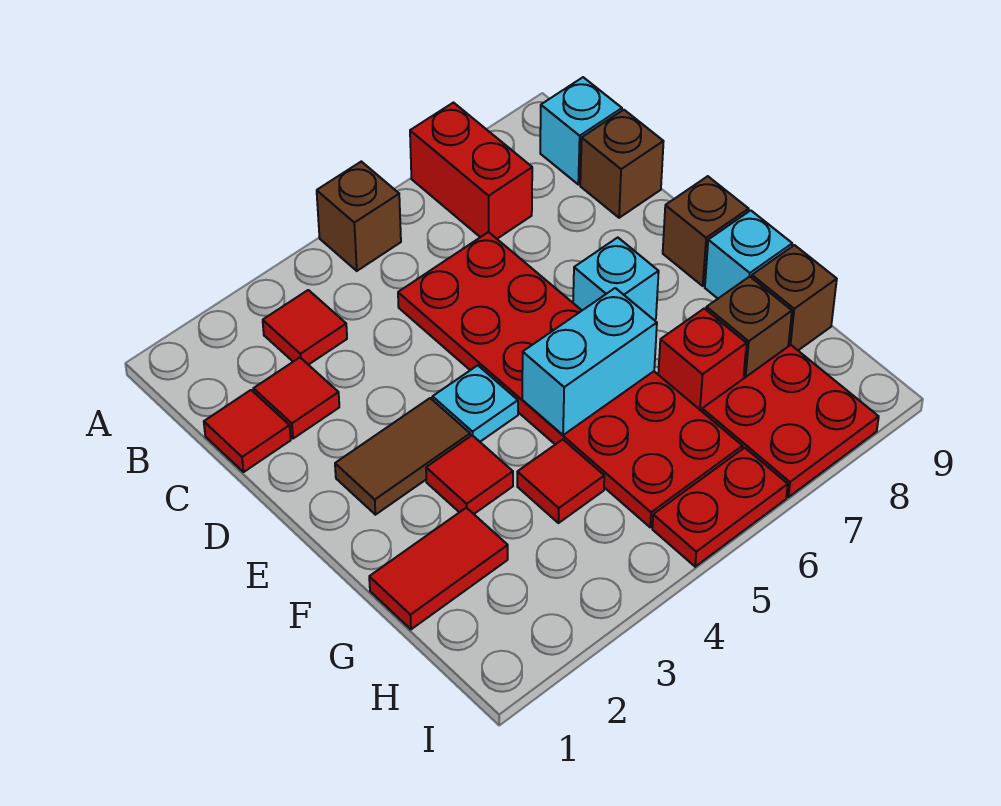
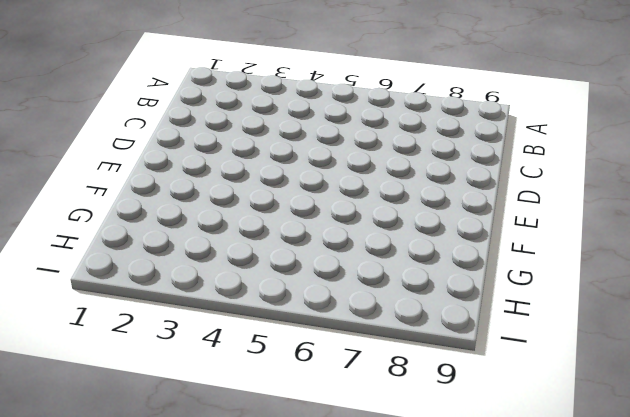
none -> brown 1x1 brick [317,161,401,271]
none -> red 1x2 brick [410,103,532,239]
none -> red 1x1 tile [263,290,347,365]

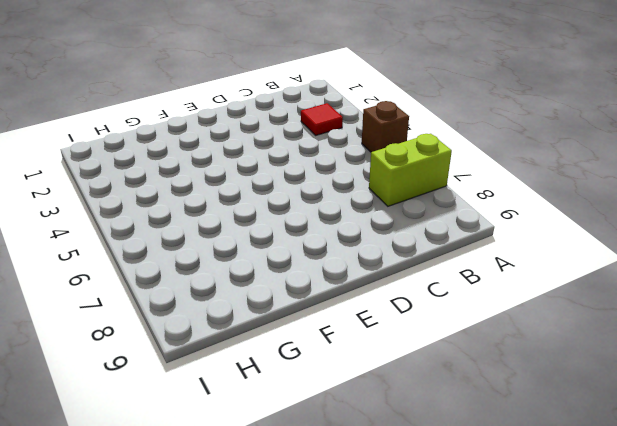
lime 1x2 brick [369,134,452,206] -> red 1x2 brick [410,103,532,239]
none -> cyan 1x1 brick [540,77,622,184]
none -> red 1x1 tile [204,390,291,472]
none -> red 1x1 tile [253,358,339,439]

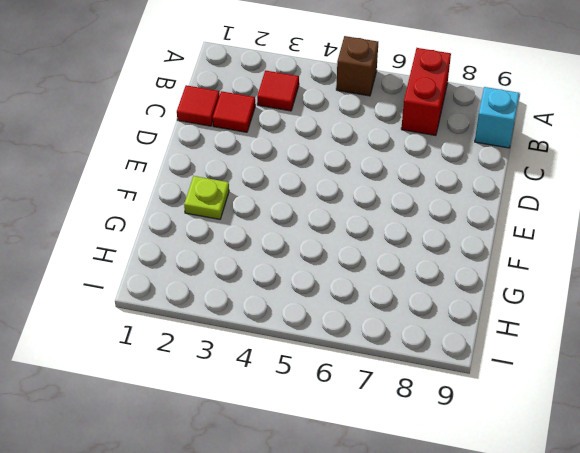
lime 1x1 plate [184,176,229,219] -> none
none -> red 2x6 plate [398,232,742,527]
none -> brown 1x1 brick [580,110,664,218]
none -> brown 1x2 tile [335,398,470,515]

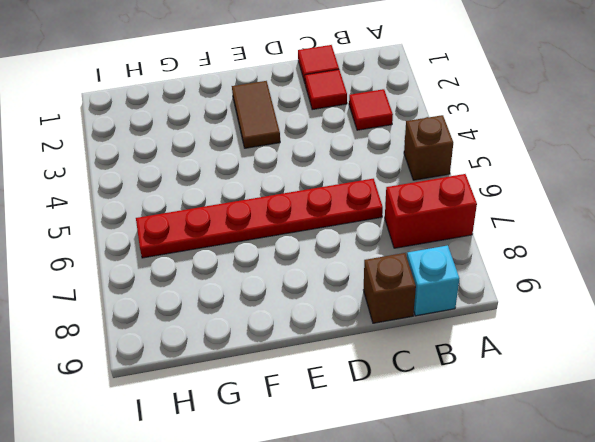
red 1x6 plate [136,179,383,258] -> red 2x6 plate [398,232,742,527]
none -> cyan 1x1 plate [433,365,518,442]
none -> cyan 1x1 brick [573,238,659,320]
none -> brown 1x1 brick [663,176,749,286]

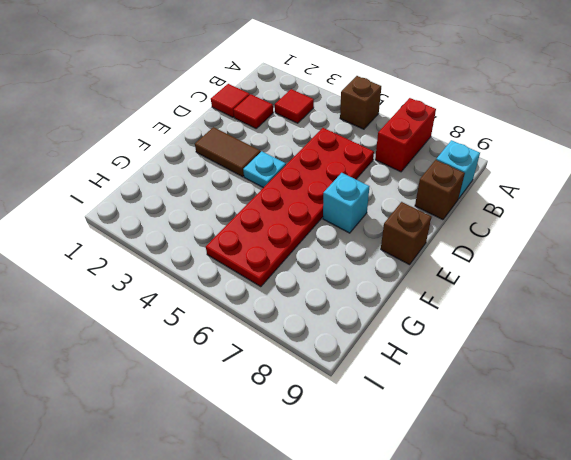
none -> red 1x1 tile [426,435,513,514]
none -> cyan 1x1 brick [705,210,792,298]
none -> red 1x2 tile [369,508,508,629]

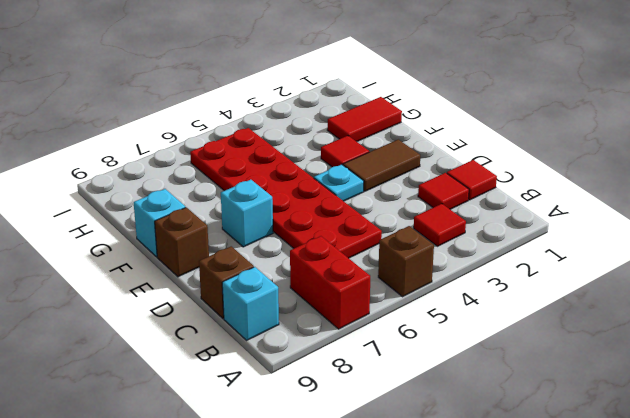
none -> red 1x1 tile [517,440,604,523]
none -> red 1x1 brick [658,308,747,411]
none -> brown 1x1 brick [706,277,792,379]

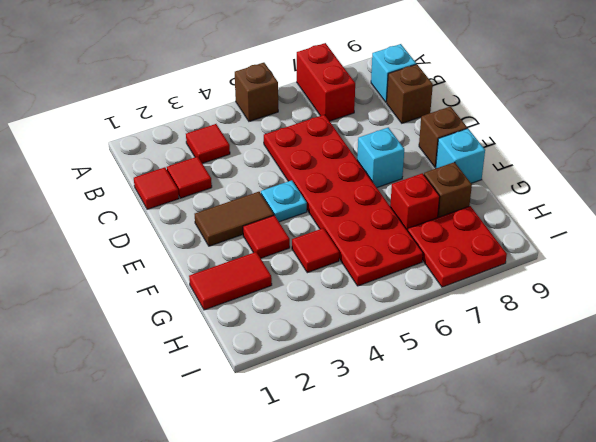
none -> brown 1x1 brick [752,245,837,350]
none -> red 1x2 plate [652,448,788,567]
none -> cyan 1x2 brick [522,288,657,435]

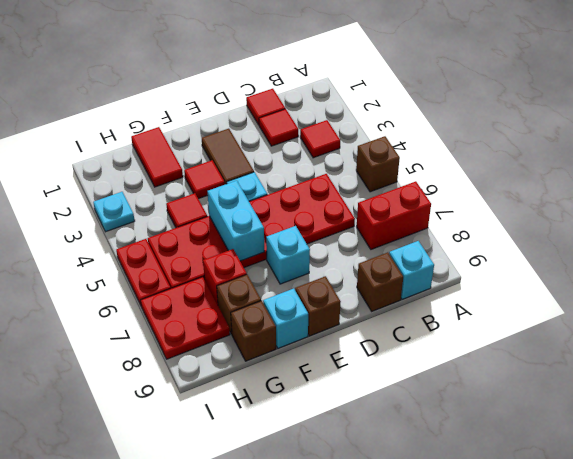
cyan 1x1 plate [93,192,135,232] -> none

